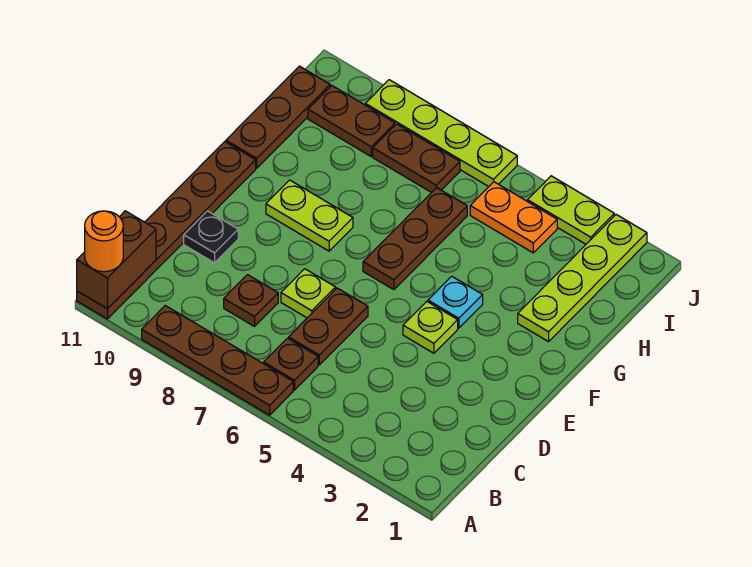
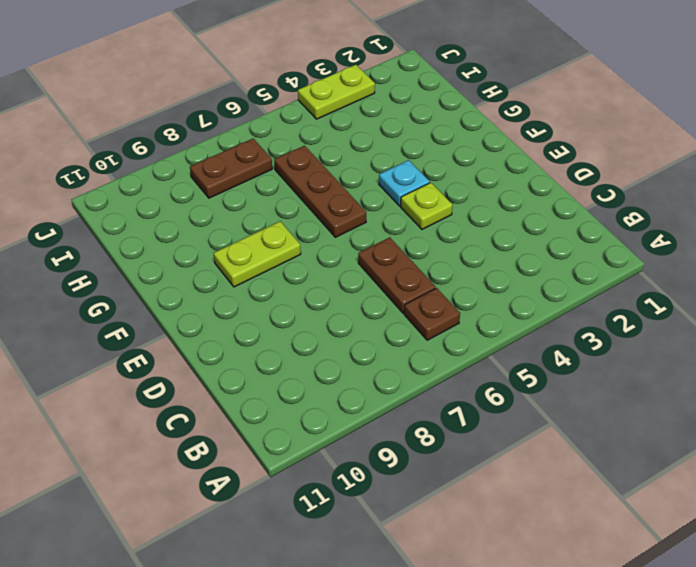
none -> brown 1x4 plate [142,306,293,415]
none -> brown 1x6 plate [77,142,256,319]
none -> brown 1x1 plate [224,275,278,326]

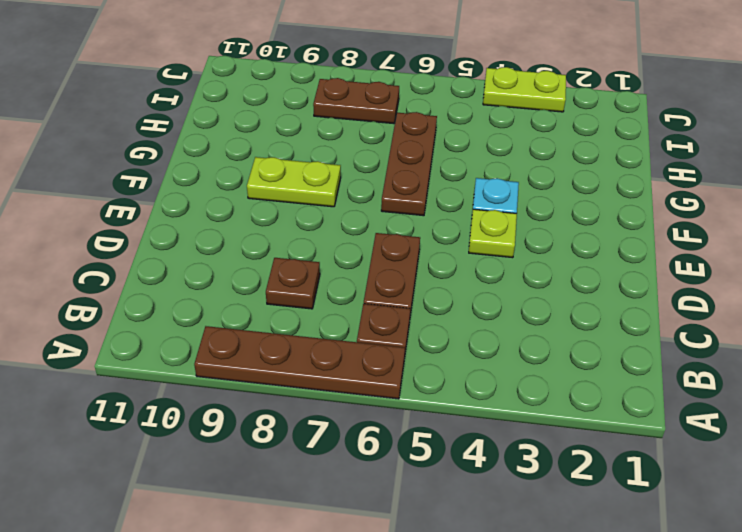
none -> brown 1x6 plate [77,142,256,319]
none -> lime 1x1 plate [281,269,336,318]
none -> black 1x1 plate [184,211,238,263]

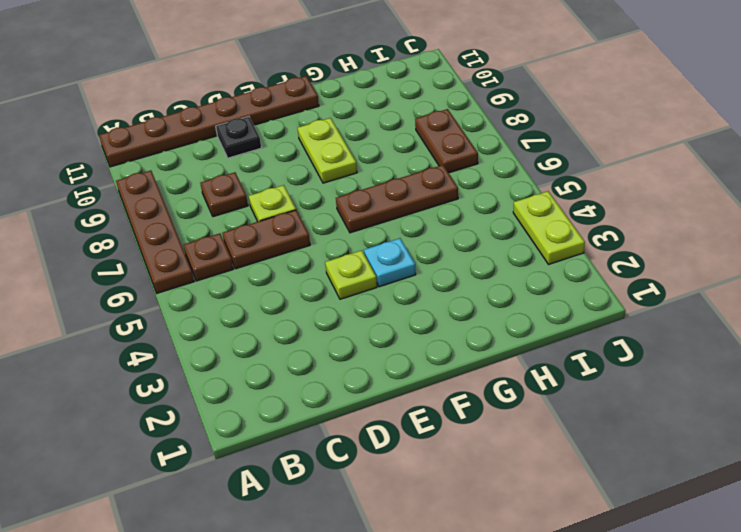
none -> lime 1x4 plate [518,215,647,342]
none -> brown 1x3 plate [226,66,330,168]
none -> orange 1x2 plate [470,182,557,253]

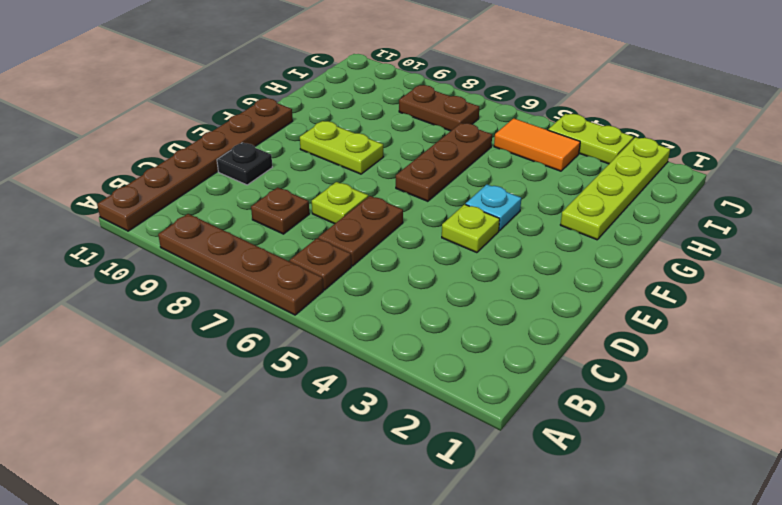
orange 1x2 tile [494,118,580,171] -> orange 1x2 plate [470,182,557,253]
none -> brown 1x3 plate [226,66,330,168]
none -> brown 1x2 plate [308,86,395,156]
none -> lime 1x4 plate [365,80,517,187]

